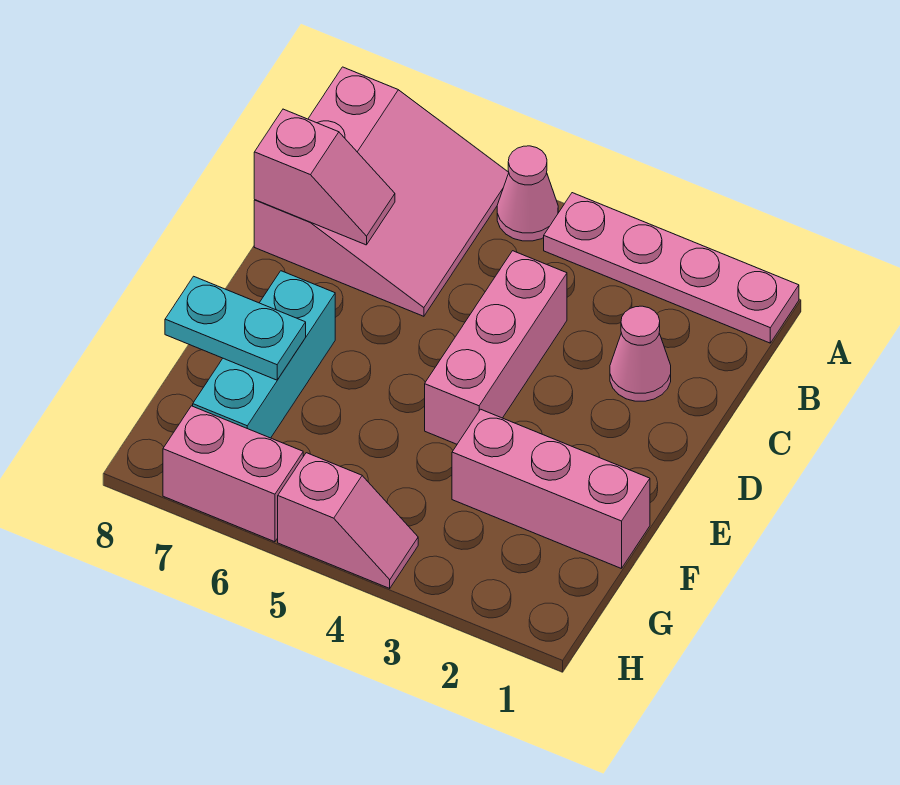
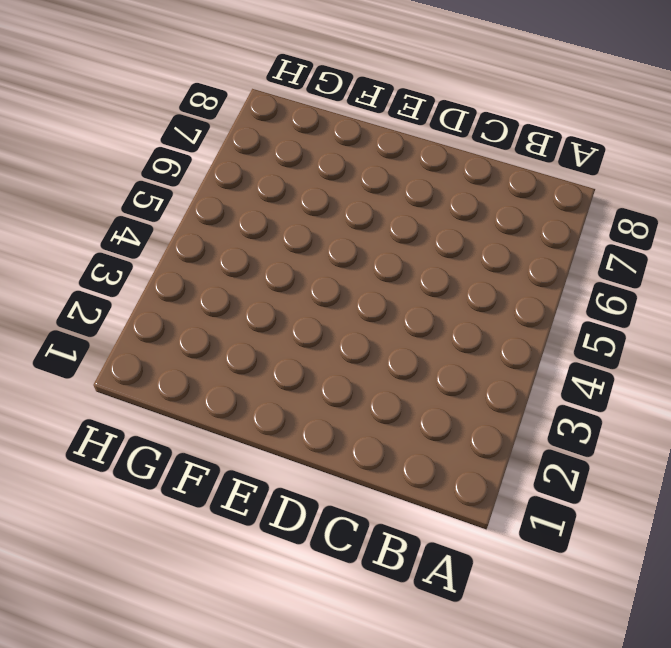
none -> pink 1x4 plate [544,193,799,343]
none -> pink 1x1 cone [497,146,558,241]

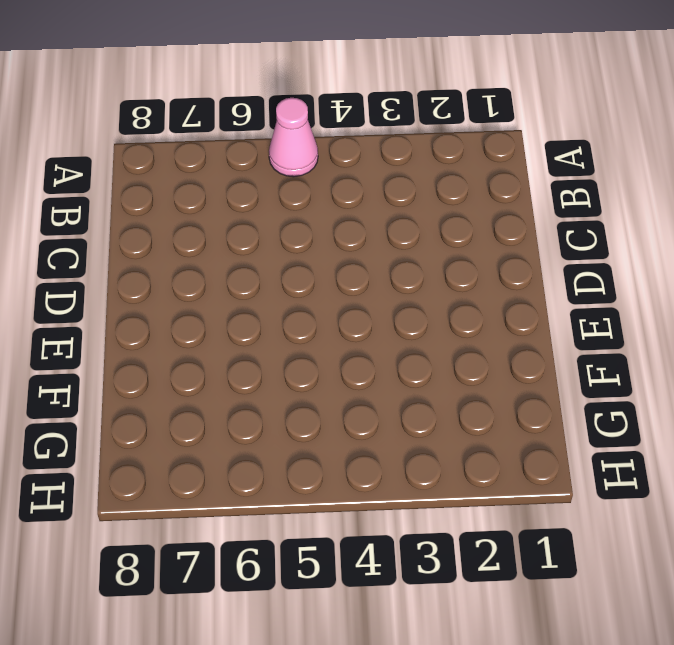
none -> pink 1x4 plate [544,193,799,343]
none -> pink 3x3 slope [254,67,509,316]

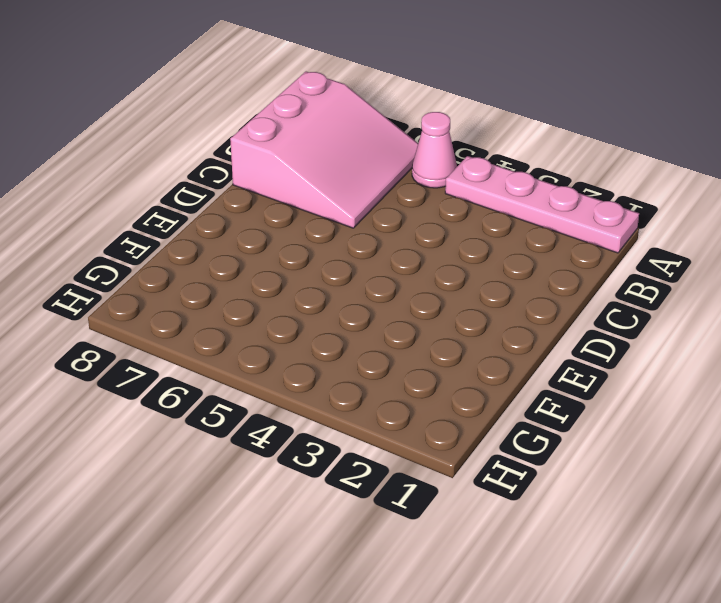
none -> pink 1x1 cone [610,306,671,401]
none -> pink 1x3 brick [425,251,567,444]

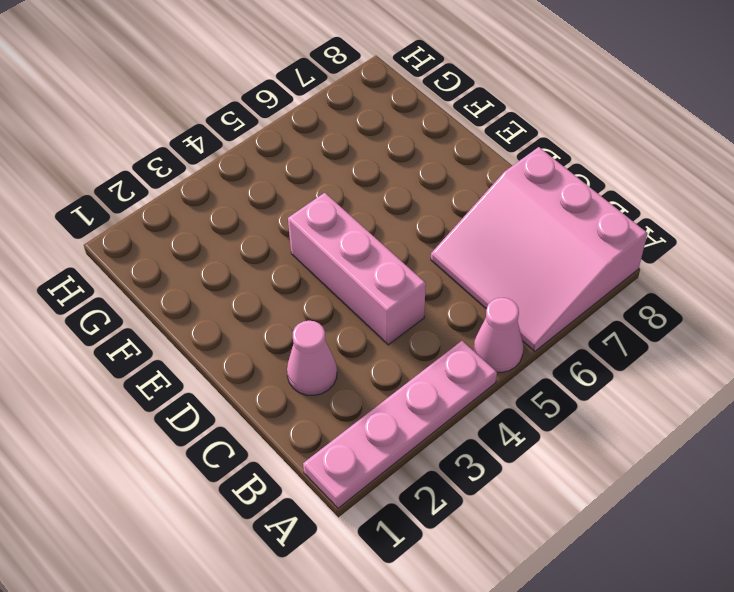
none -> cyan 1x3 brick [193,271,335,438]
none -> pink 1x3 brick [452,409,650,569]

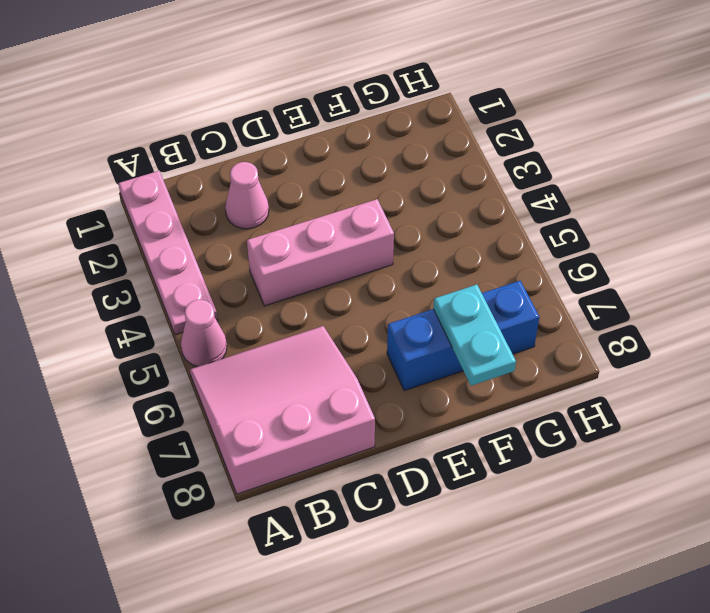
blue 1x3 brick [387,281,539,391] -> cyan 1x3 brick [193,271,335,438]
none -> pink 1x3 brick [452,409,650,569]
none -> pink 1x2 slope [278,453,418,588]

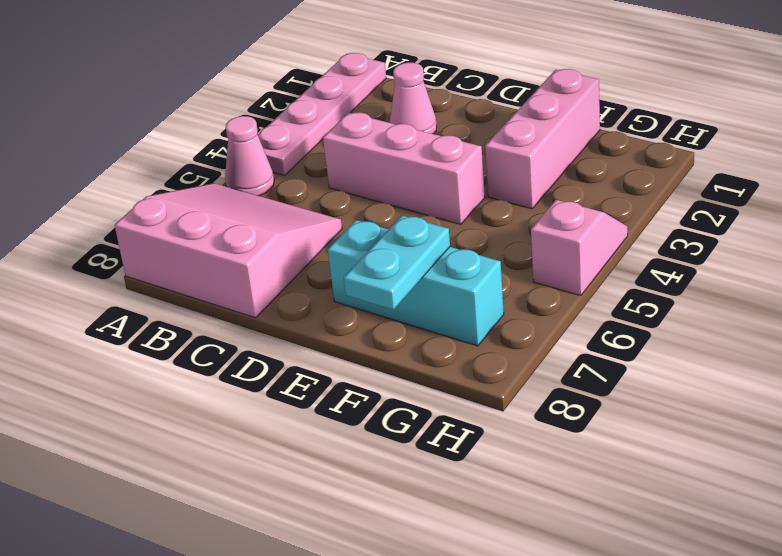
none -> pink 1x2 brick [163,406,303,542]
none -> pink 1x2 slope [254,109,395,245]

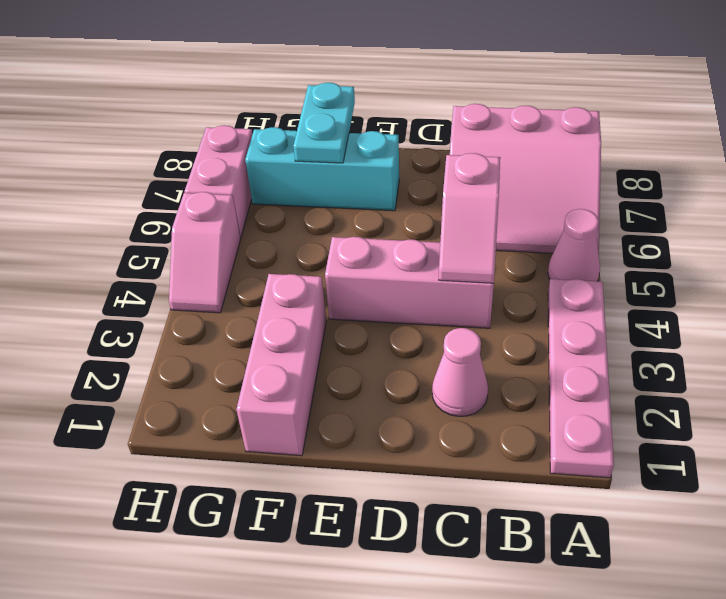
pink 1x2 slope [439,153,500,283] -> pink 1x2 slope moved to [254,109,395,245]

